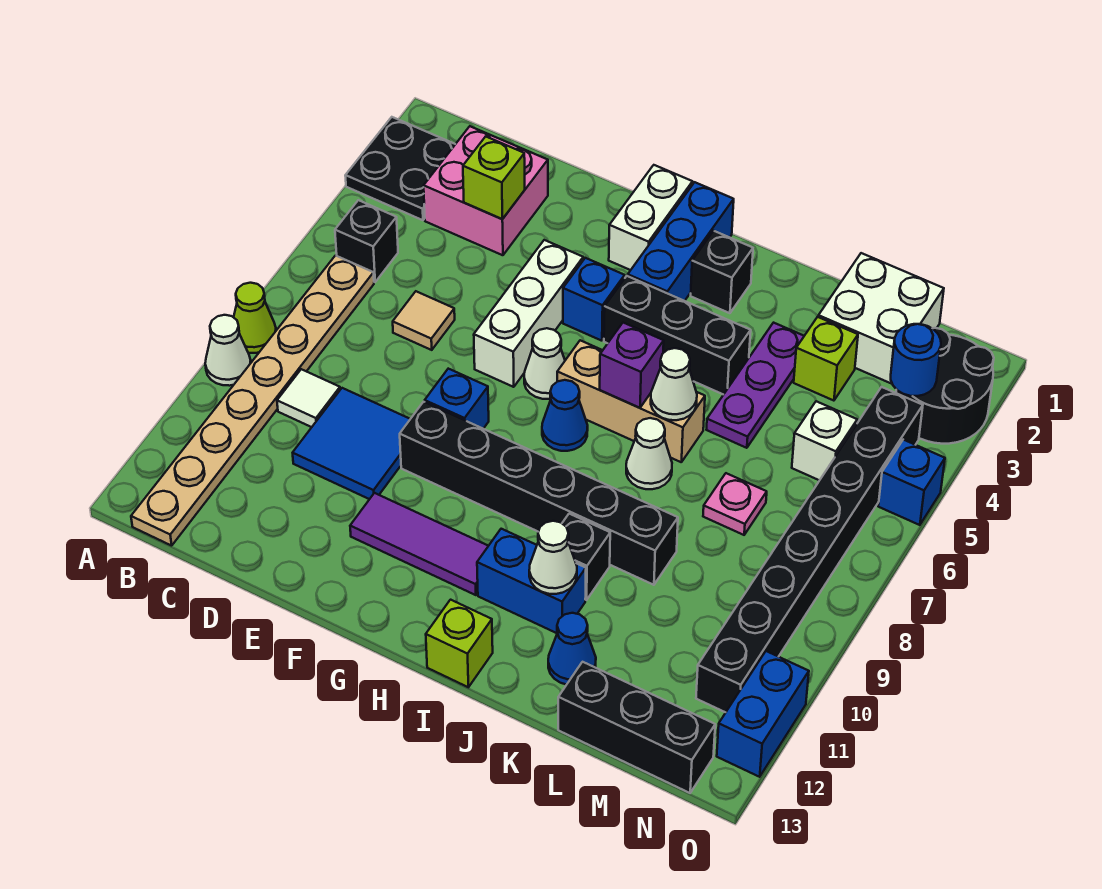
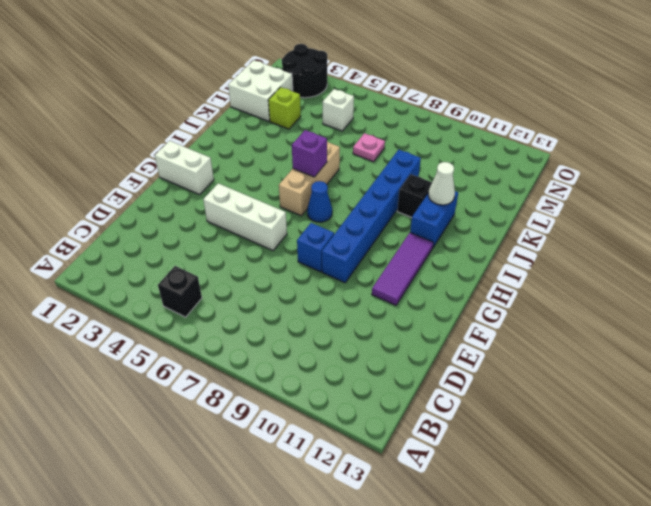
blue 1x6 brick [322,150,421,283] -> black 1x6 brick [400,402,678,585]
none -> black 2x2 plate [345,117,455,220]
none -> lime 1x1 cone [234,283,276,353]
none -> white 1x1 cone [205,315,251,386]
none -> tan 1x8 plate [131,256,374,546]

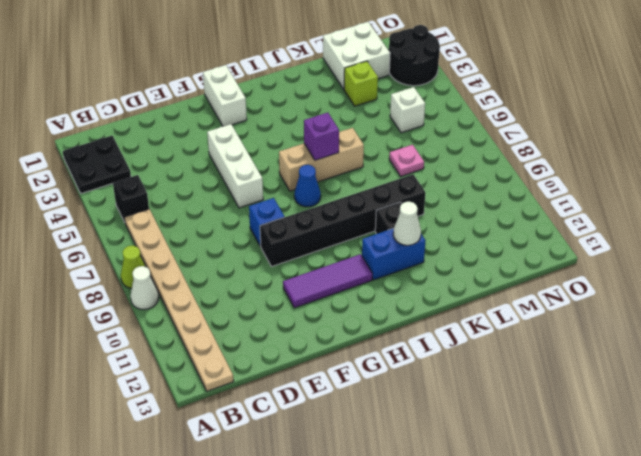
none -> pink 2x2 brick [424,126,548,255]
none -> white 1x1 tile [277,369,340,427]
none -> tan 1x1 tile [393,291,455,350]
none -> blue 2x2 tile [293,388,410,499]

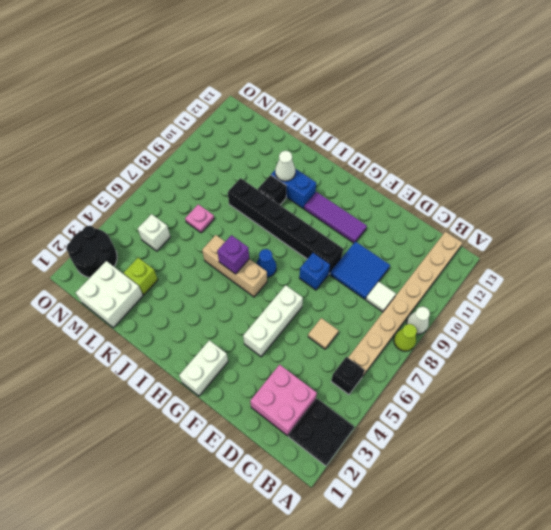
none -> blue 1x1 brick [563,258,625,341]
none -> white 1x1 cone [524,328,565,399]
none -> blue 1x3 brick [628,182,734,301]
none -> black 1x3 brick [604,276,751,395]

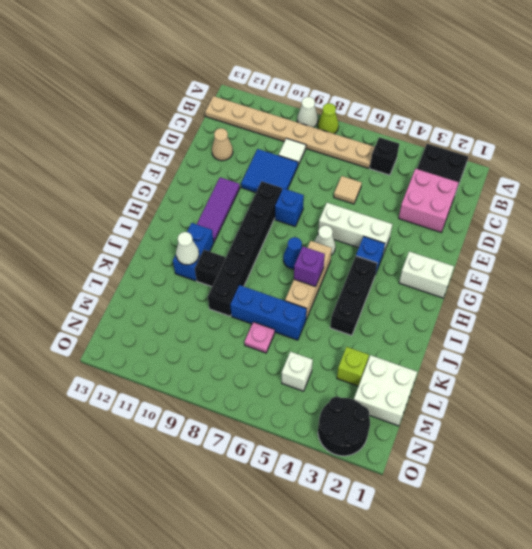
tan 1x1 cone [212,128,233,161] -> none
blue 1x3 brick [230,285,307,340] -> blue 1x3 brick moved to [628,182,734,301]
none -> black 1x1 brick [691,231,753,313]
none -> lime 1x1 brick [426,600,493,687]
none -> white 1x1 cone [626,418,672,489]
none -> purple 1x3 plate [706,323,804,448]

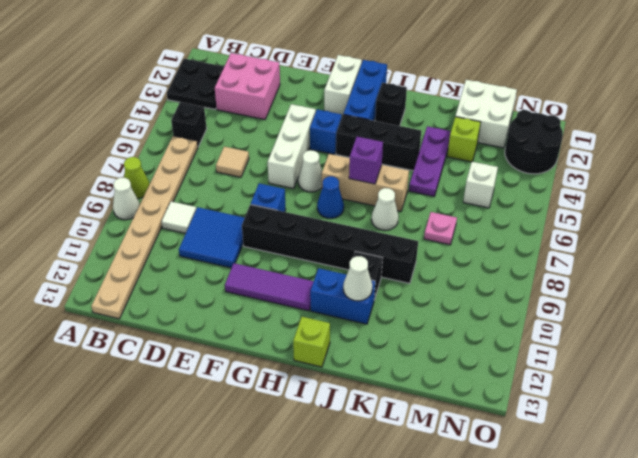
none -> blue 1x1 cone [548,613,596,685]
none -> black 1x3 brick [558,662,715,793]
none -> black 1x8 brick [696,387,923,712]
none -> blue 1x1 brick [878,440,945,525]

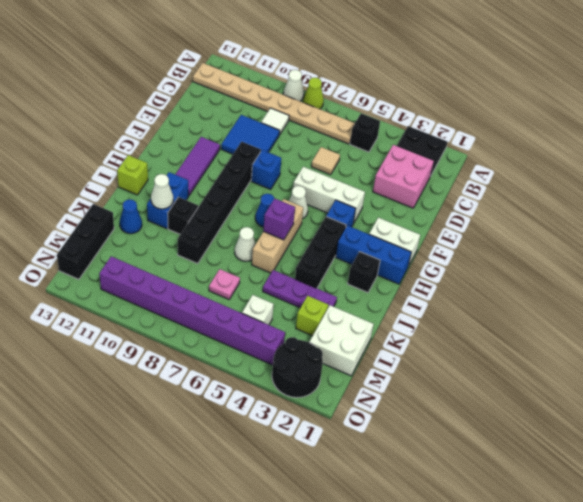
purple 1x8 brick [99,256,285,365] -> black 1x8 brick [696,387,923,712]
none -> blue 1x1 brick [878,440,945,525]
none -> blue 1x2 brick [717,651,809,777]
none -> lime 1x1 brick [463,137,525,219]
none -> white 1x1 cone [651,348,697,420]

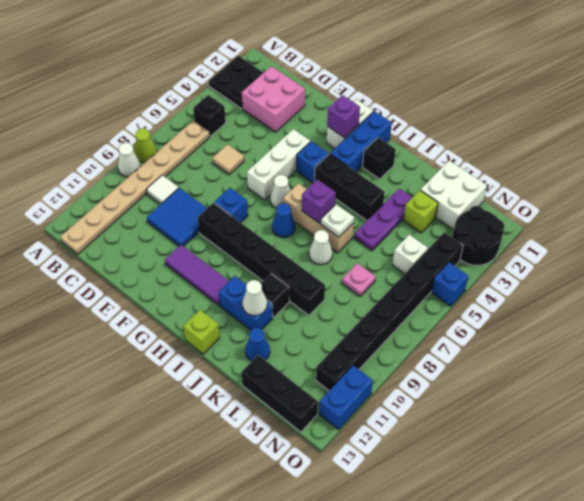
purple 1x1 brick [327,95,360,138] -> none
white 1x1 plate [321,204,354,237] -> white 1x1 cone [651,348,697,420]
none -> lime 1x1 brick [463,137,525,219]
none -> blue 1x1 round brick [891,324,941,396]

